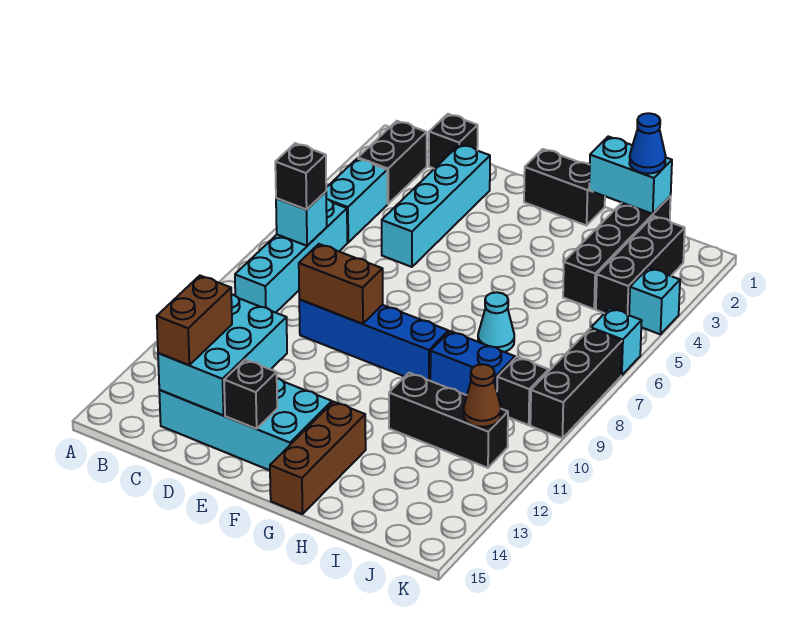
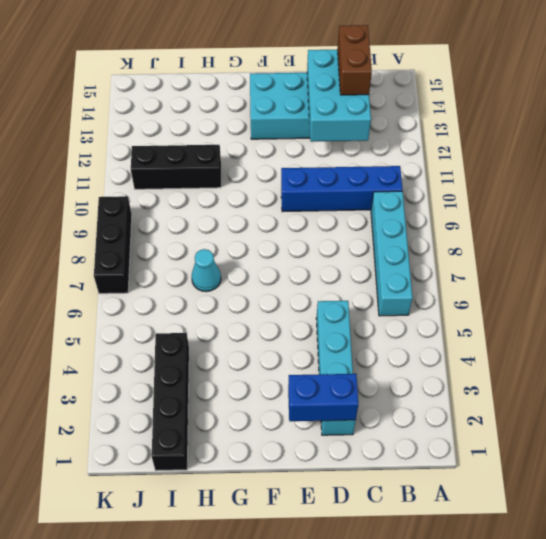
blue 1x4 brick [281,166,403,212] -> blue 1x4 brick moved to [299,300,448,381]
blue 1x2 brick [288,374,358,421] -> blue 1x2 brick moved to [430,331,515,395]
none -> black 1x2 brick [358,121,427,204]
none -> cyan 1x2 brick [326,158,387,242]
none -> black 1x1 brick [429,114,478,169]

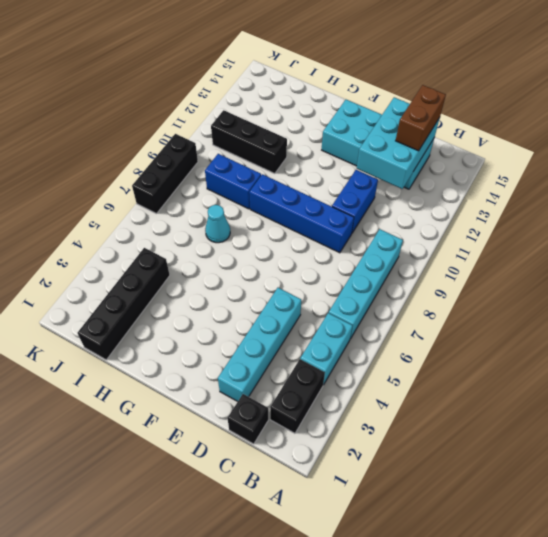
blue 1x2 brick [332,170,378,233] -> none
none -> black 1x2 brick [524,149,605,226]
none -> brown 1x3 brick [270,402,366,514]
none -> black 1x3 brick [596,216,685,315]

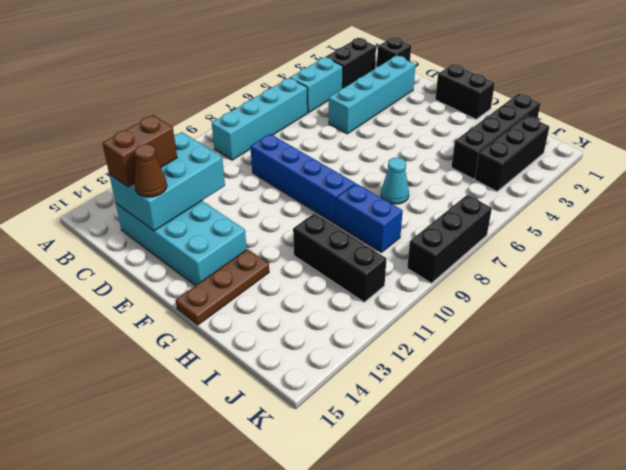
brown 1x1 cone [134,144,167,197] -> brown 1x1 cone moved to [463,364,501,427]
brown 1x3 plate [175,249,269,325] -> brown 1x3 brick [270,402,366,514]
none -> black 1x1 brick [497,357,549,425]
none -> cyan 1x1 brick [629,268,680,334]
none -> cyan 1x1 brick [591,308,642,375]

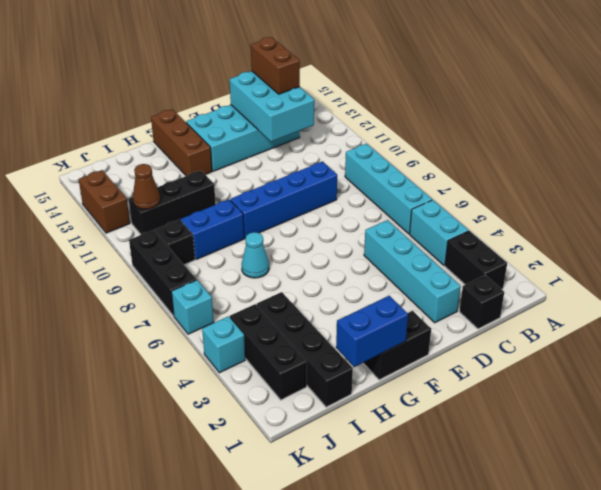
blue 1x2 brick [336,296,408,367] -> cyan 1x2 brick [589,136,672,214]
brown 1x2 brick [79,170,130,233] -> brown 1x2 brick turned to [299,244,383,324]
none -> cyan 1x1 brick [276,192,327,246]
none -> black 1x1 brick [224,360,277,429]
none -> black 1x1 brick [275,143,326,210]

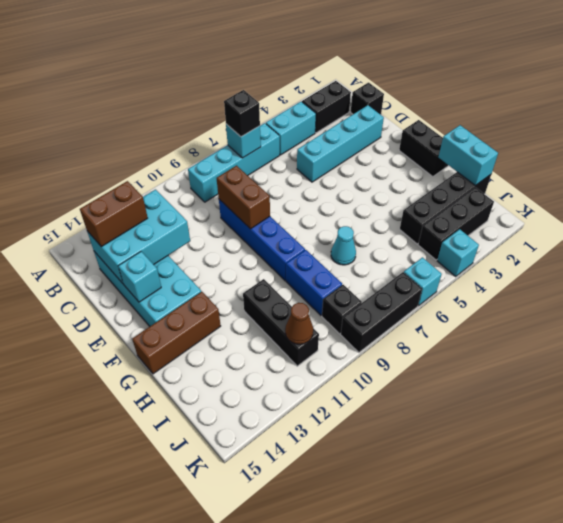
cyan 1x1 brick [118,252,161,302] -> black 1x1 brick [224,360,277,429]
none -> blue 1x1 cone [629,113,666,174]

